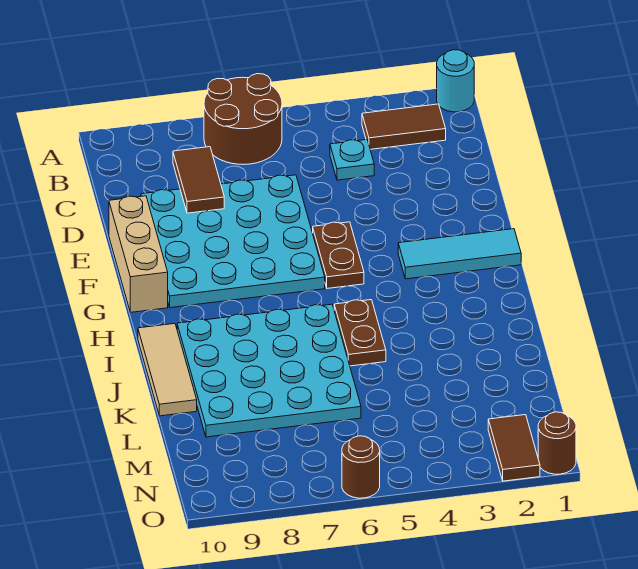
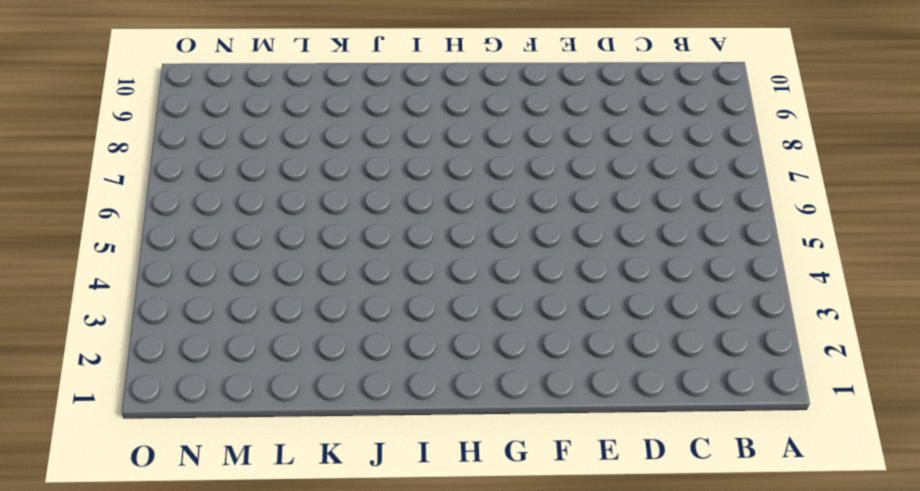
none -> cyan 1x1 round brick [437,50,474,112]
none -> brown 2x2 round brick [204,74,282,165]
none -> brown 1x2 tile [362,104,446,149]

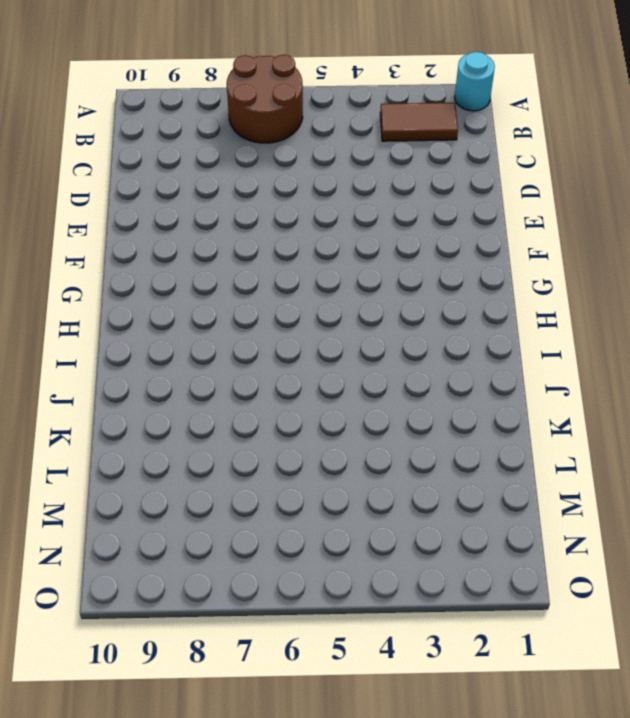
none -> cyan 1x1 plate [330,140,374,180]
none -> cyan 4x4 plate [141,175,325,308]
none -> tan 1x3 brick [109,196,168,312]

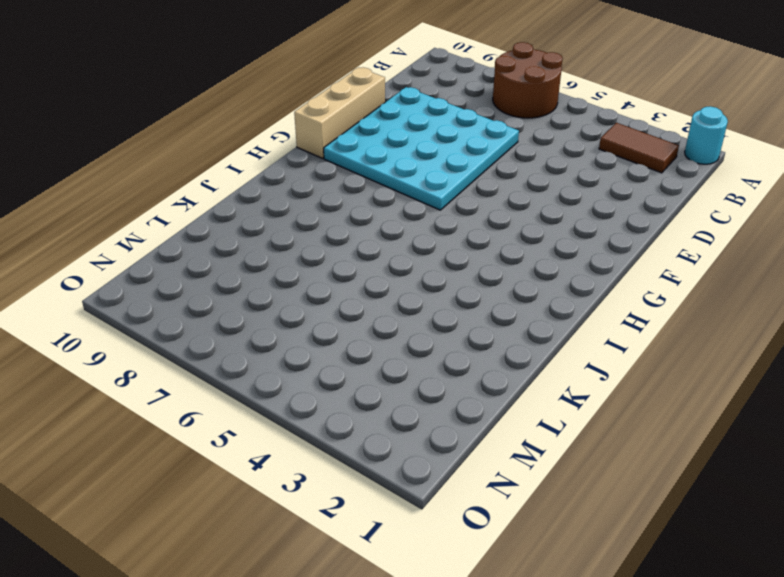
none -> cyan 1x1 plate [330,140,374,180]
none -> brown 1x2 plate [313,222,364,288]
none -> cyan 1x3 tile [398,229,521,279]

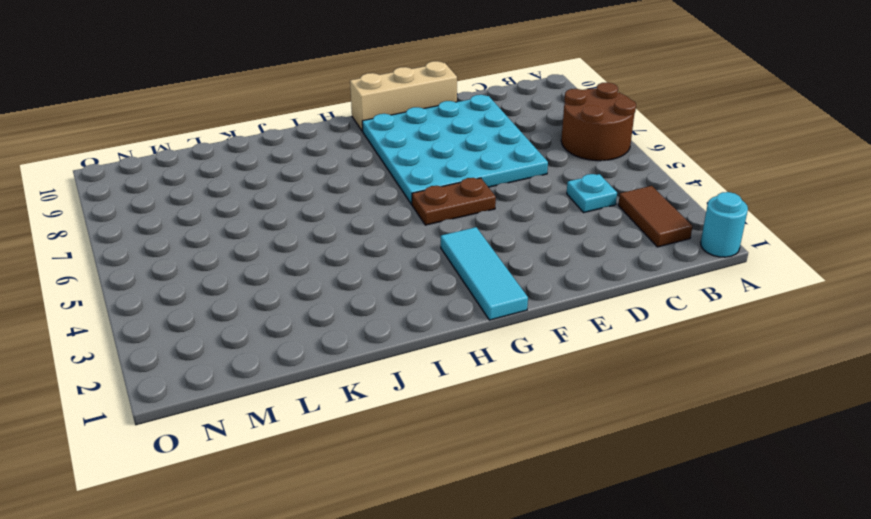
none -> brown 1x2 plate [334,300,386,366]
none -> cyan 4x4 plate [177,304,361,437]
none -> tan 1x3 tile [138,324,197,416]

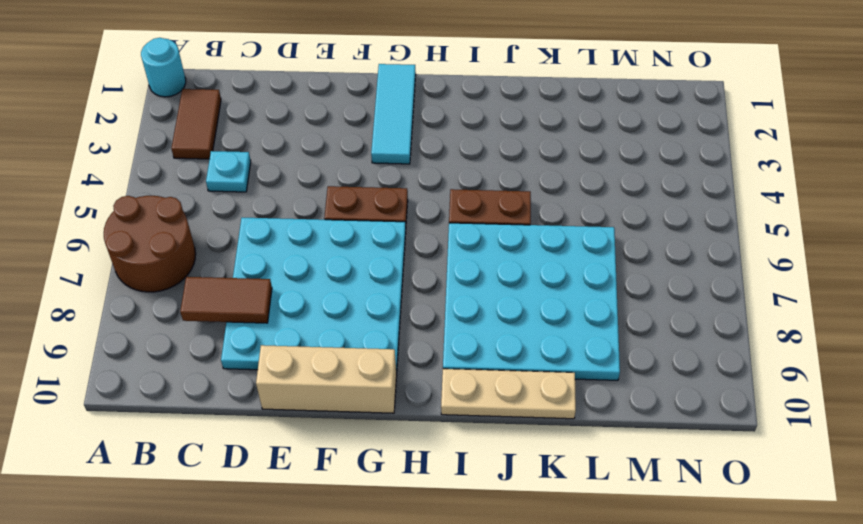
tan 1x3 plate [441,369,576,419] -> tan 1x3 tile [138,324,197,416]
none -> brown 1x2 tile [488,415,540,481]
none -> brown 1x1 round brick [538,412,576,474]
none -> brown 1x1 round brick [342,436,380,498]

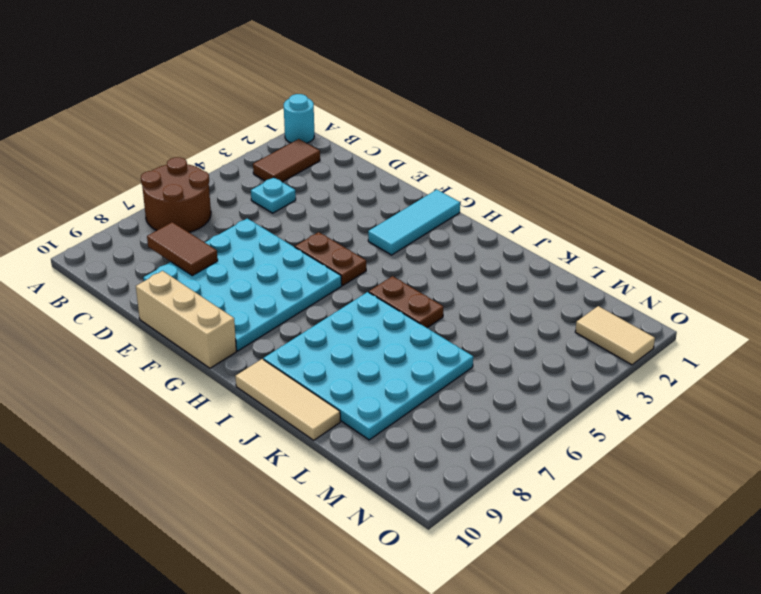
tan 1x2 tile [575,306,655,365] -> brown 1x2 tile [488,415,540,481]
none -> brown 1x1 round brick [538,412,576,474]
none -> brown 1x1 round brick [342,436,380,498]

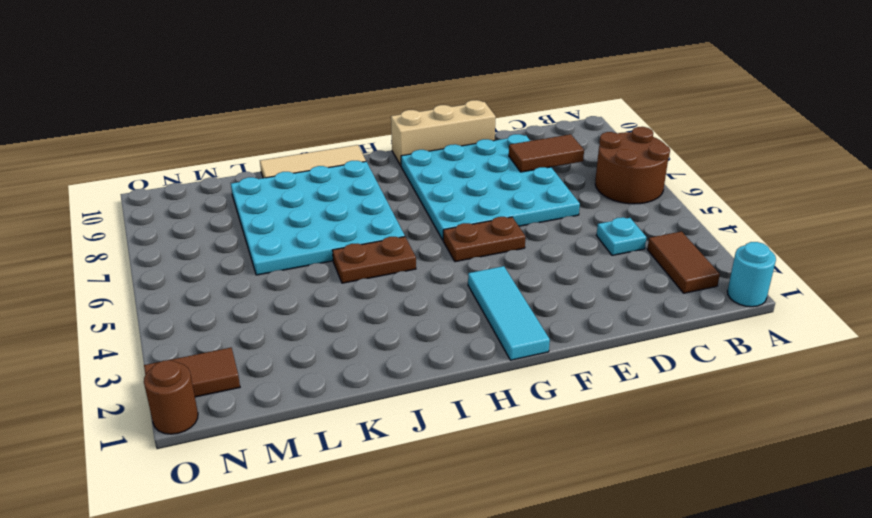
none -> brown 1x1 round brick [342,436,380,498]

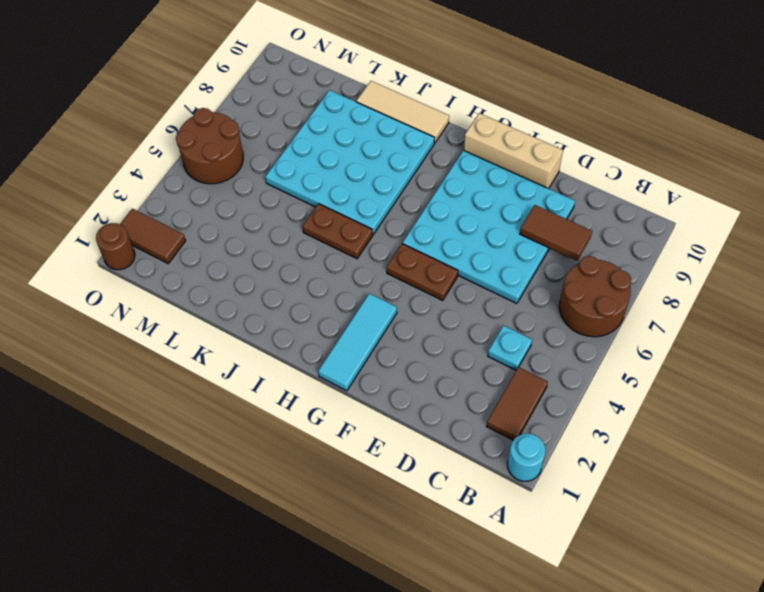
brown 2x2 round brick [176,108,243,184] -> brown 1x1 round brick [342,436,380,498]

